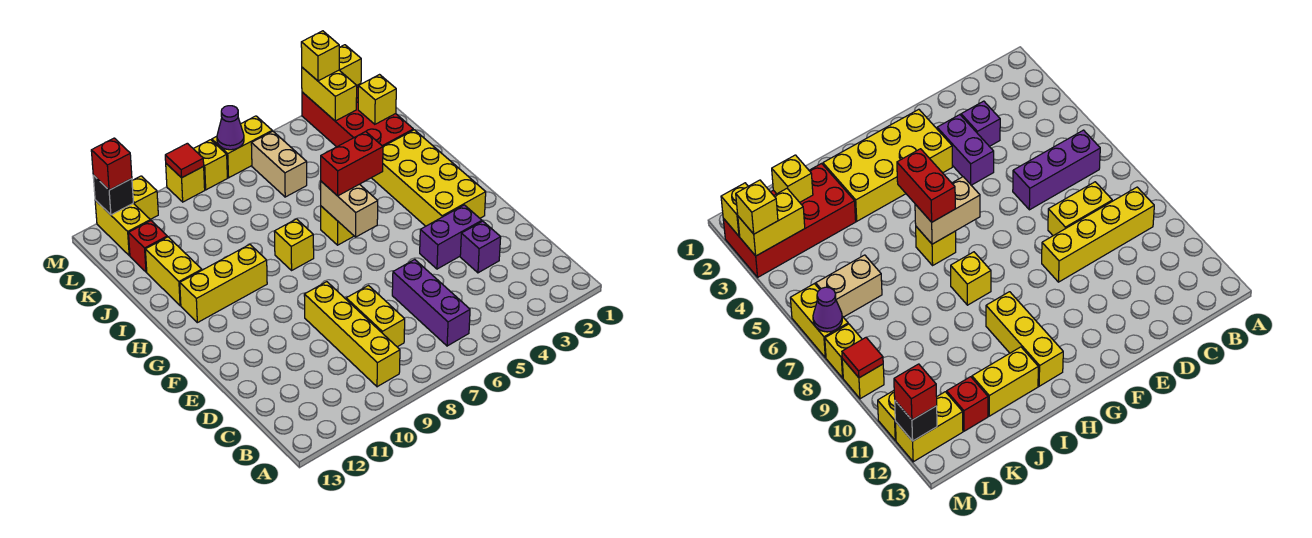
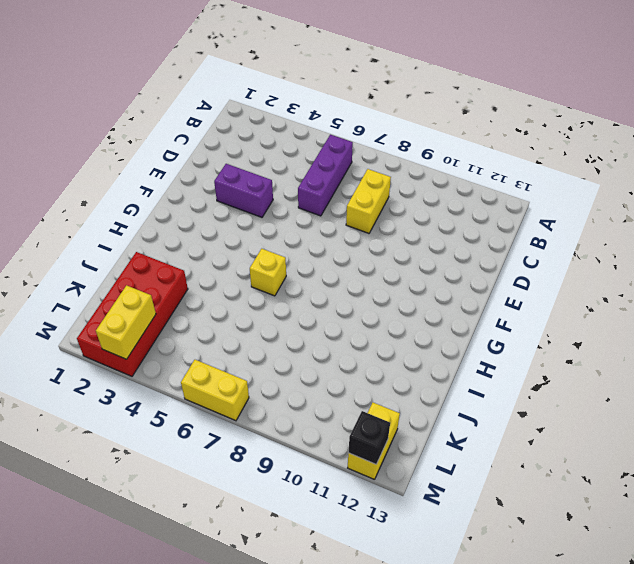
none -> yellow 1x4 brick [304,282,400,387]
none -> purple 1x1 brick [460,221,501,273]
none -> yellow 2x4 brick [372,130,486,226]

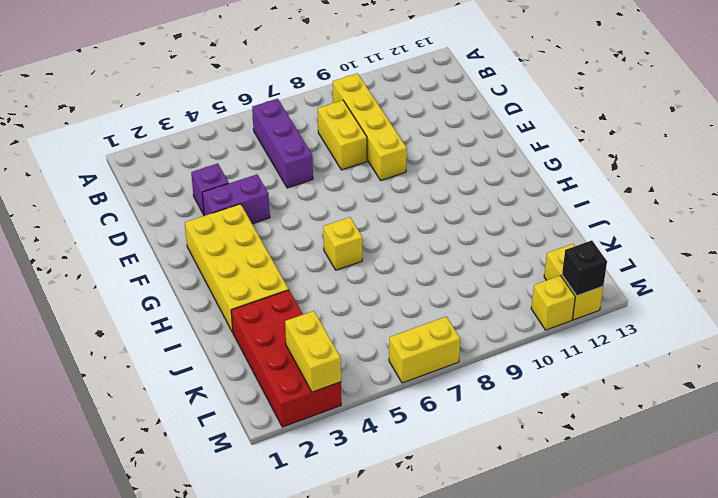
none -> yellow 1x1 brick [274,219,314,270]
none -> yellow 1x3 brick [180,244,267,323]
none -> yellow 1x2 brick [145,237,202,306]

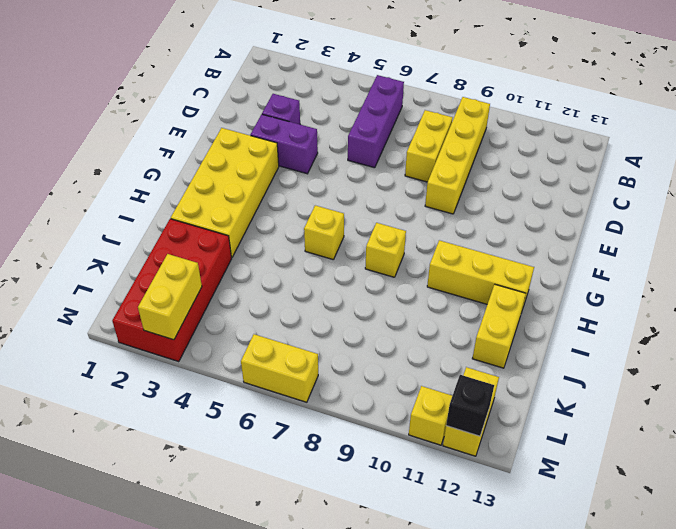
none -> tan 1x2 brick [251,131,307,197]
none -> red 1x1 brick [129,221,167,272]
none -> yellow 1x1 brick [193,140,227,190]

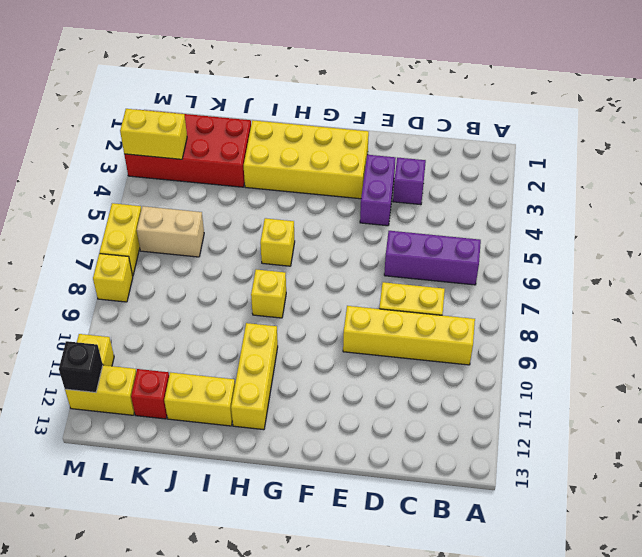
none -> yellow 1x1 brick [166,164,205,202]
none -> tan 1x2 brick [321,181,378,237]
none -> yellow 1x1 brick [358,75,396,124]

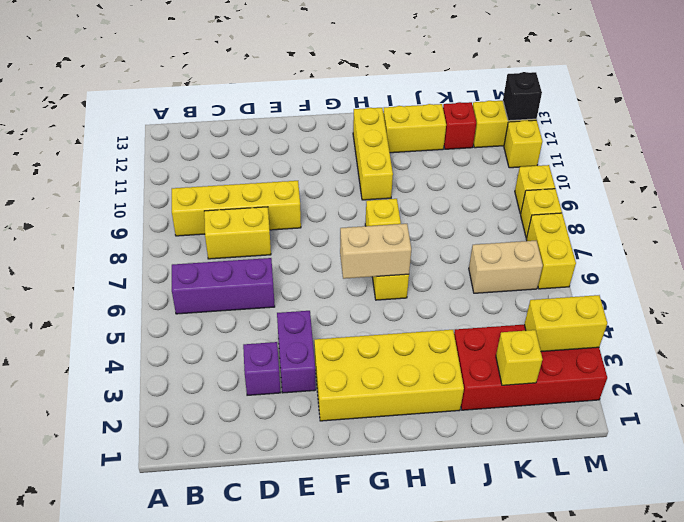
none -> yellow 1x1 brick [339,45,361,85]
none -> purple 1x1 cone [217,106,244,150]
none -> red 1x1 tile [165,143,204,178]

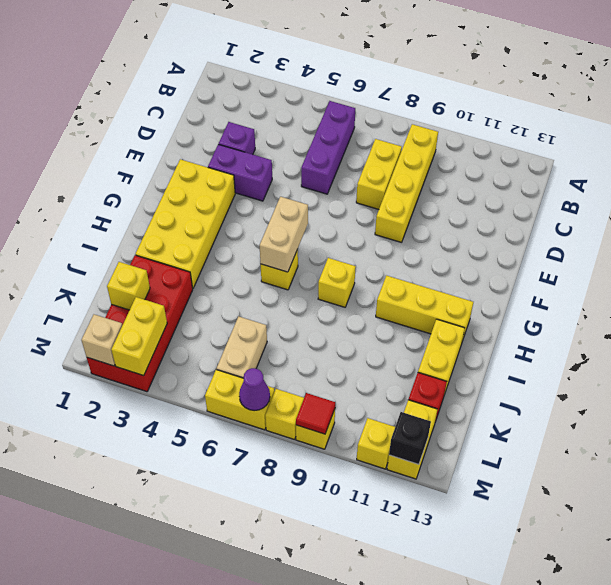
tan 1x1 brick [82,314,122,366] -> yellow 1x1 brick [339,45,361,85]
none -> red 1x2 brick [321,132,383,196]
none -> yellow 1x1 brick [301,31,340,81]
none -> red 1x1 brick [91,138,132,190]

